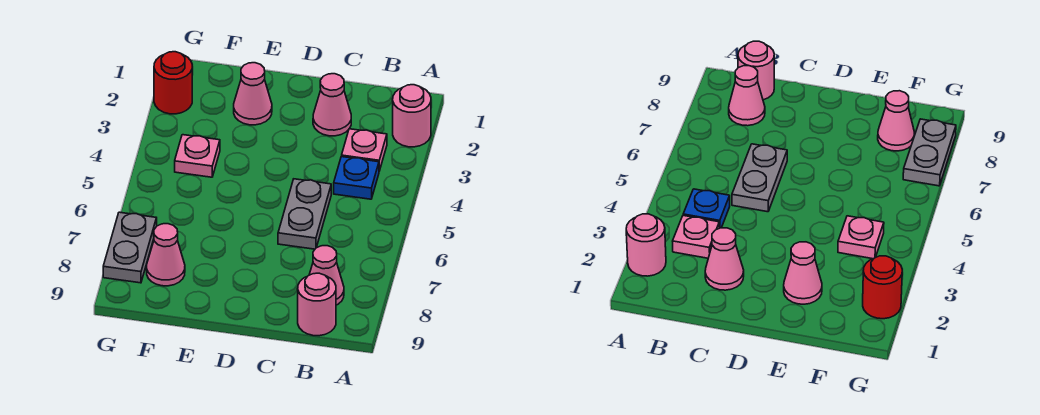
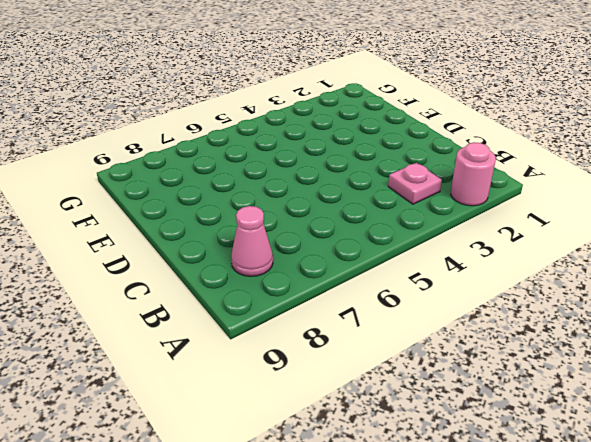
none -> blue 1x1 plate [334,157,379,199]
none -> pink 1x1 round brick [298,273,336,336]
none -> pink 1x1 cone [313,74,351,136]

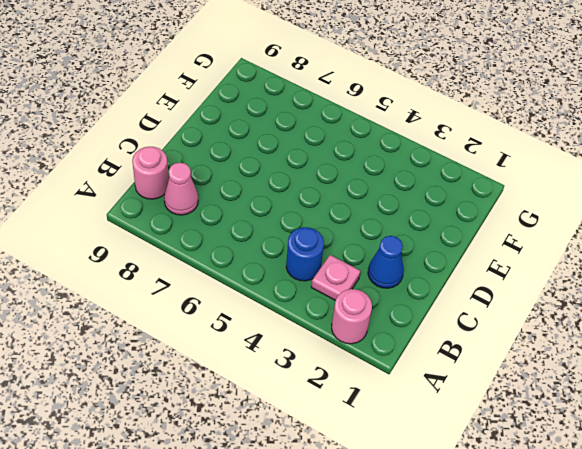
blue 1x1 round brick [286,227,324,281] -> blue 1x1 plate [334,157,379,199]
blue 1x1 cone [368,236,404,288] -> pink 1x1 cone [313,74,351,136]
none -> grey 1x2 plate [278,179,331,249]
none -> pink 1x1 cone [234,63,272,125]
none -> pink 1x1 plate [175,135,220,177]

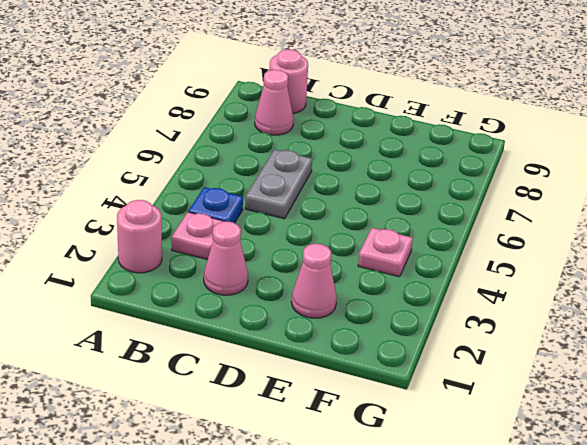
none -> pink 1x1 cone [147,224,185,286]
none -> red 1x1 round brick [154,52,192,114]
none -> grey 1x2 plate [103,212,157,283]

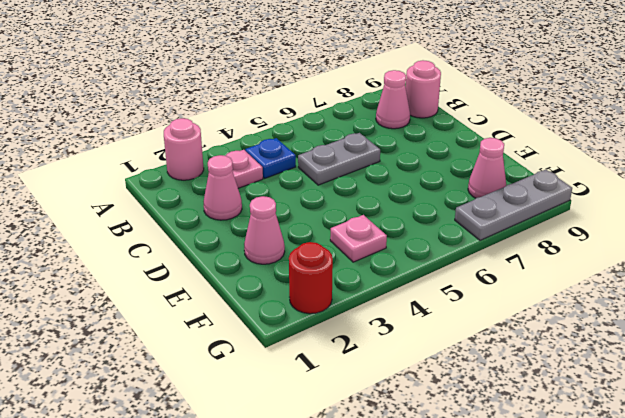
grey 1x3 plate [455,170,572,240] -> grey 1x2 plate [103,212,157,283]

